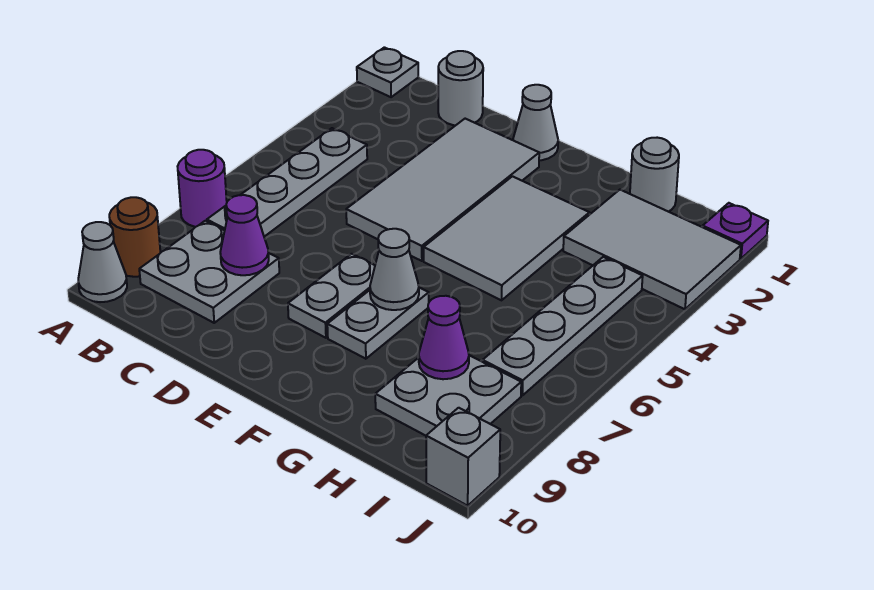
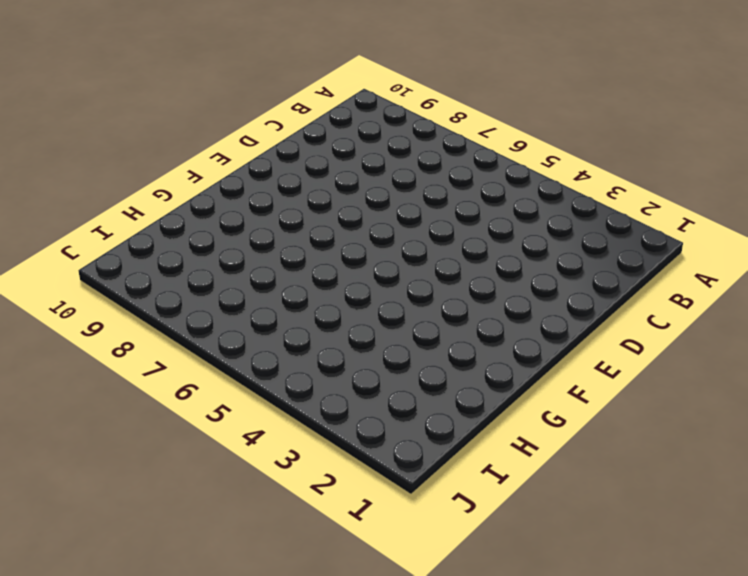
none -> grey 1x1 plate [357,47,418,97]
none -> purple 1x1 round brick [178,150,227,227]
none -> brown 1x1 round brick [109,197,160,277]

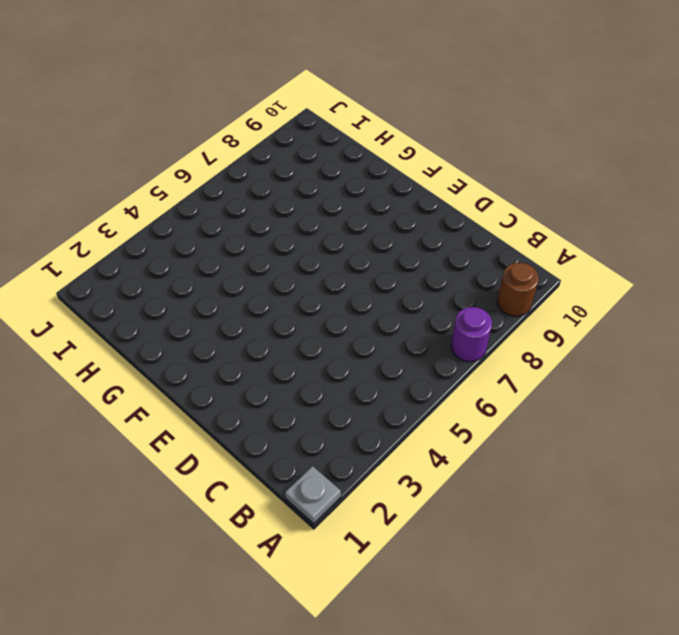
none -> grey 1x1 cone [78,222,127,302]
none -> grey 1x4 plate [207,128,367,237]
none -> grey 2x2 plate [139,221,279,323]

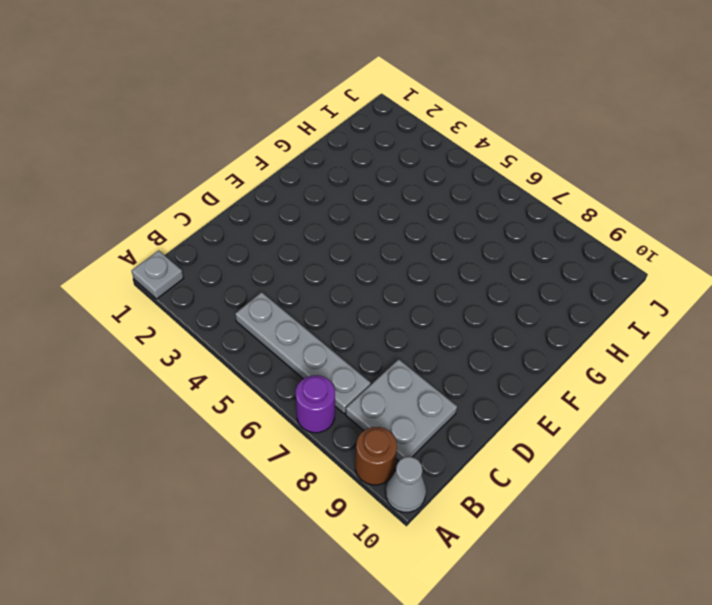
none -> grey 1x1 round brick [438,51,483,125]
none -> grey 2x4 tile [346,119,539,261]
none -> grey 1x1 cone [513,85,558,160]

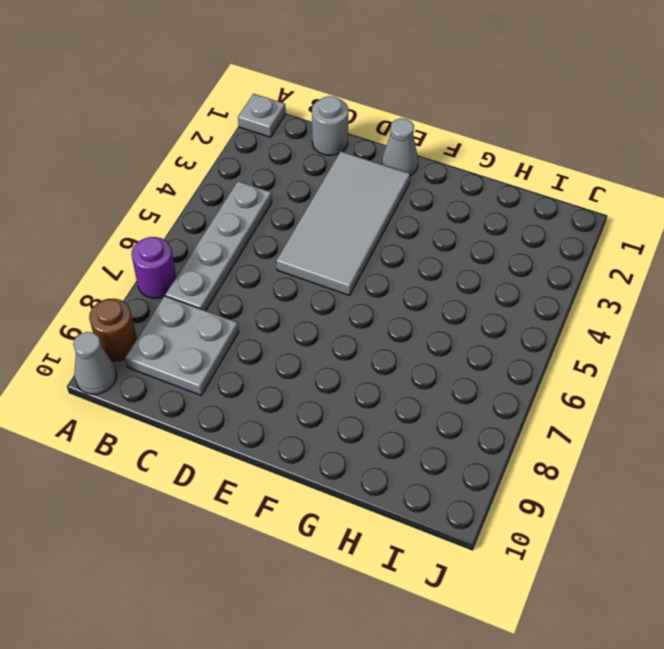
none -> grey 1x2 plate [288,254,375,338]
none -> grey 2x3 tile [424,176,589,300]
none -> grey 1x2 plate [327,288,429,359]

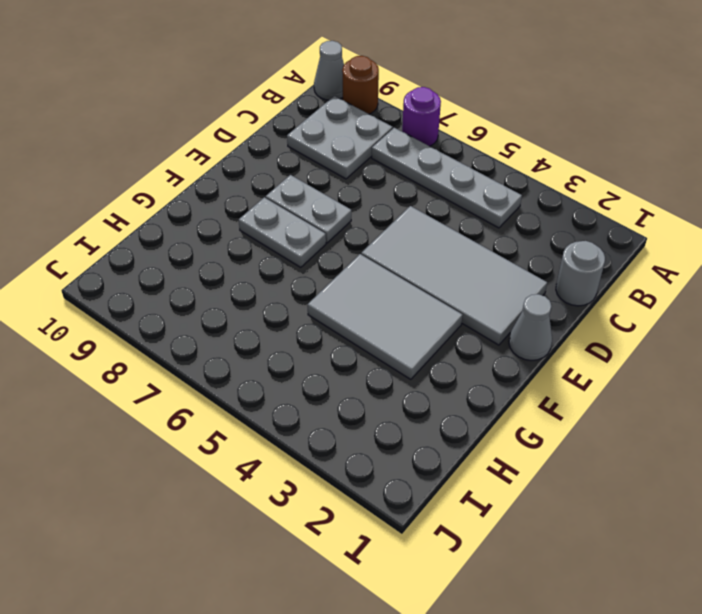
none -> grey 1x1 plate [357,47,418,97]
none -> grey 1x1 round brick [630,138,679,212]
none -> grey 2x3 tile [563,190,741,309]

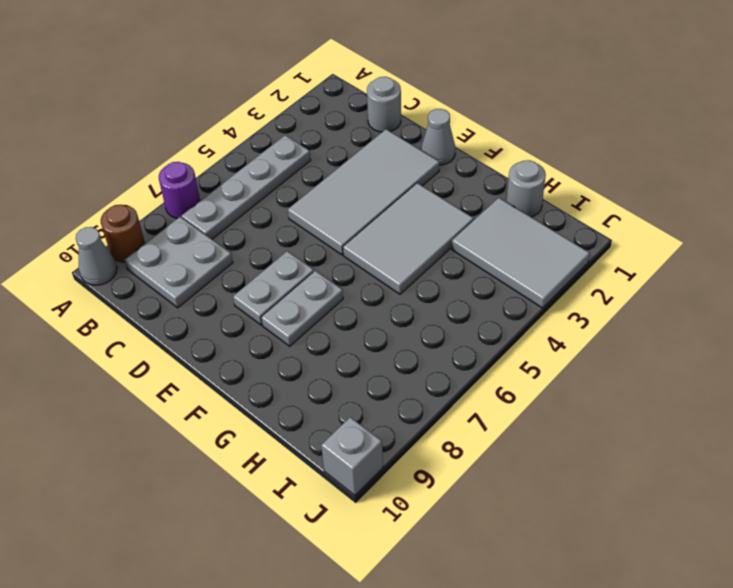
none -> grey 1x1 plate [357,47,418,97]
none -> grey 2x2 plate [375,355,521,436]
none -> grey 1x4 plate [483,257,643,395]

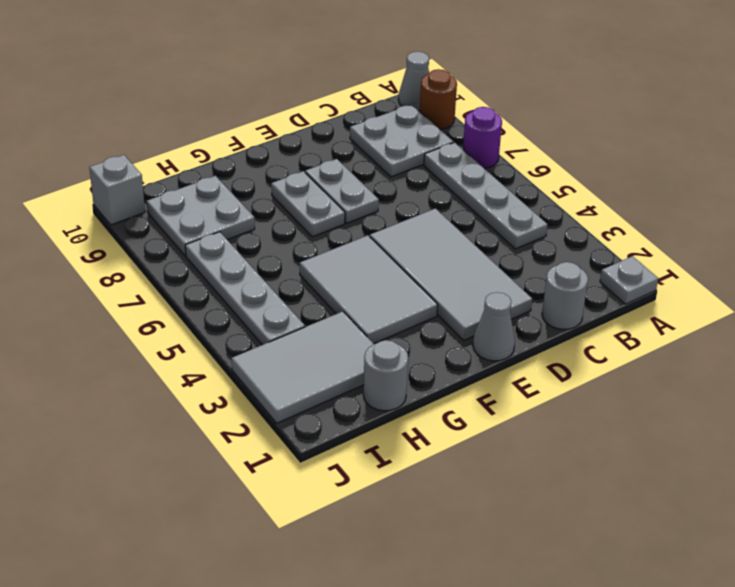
none -> purple 1x1 plate [703,203,768,259]
none -> purple 1x1 cone [220,195,269,275]
none -> grey 1x1 cone [370,229,419,310]

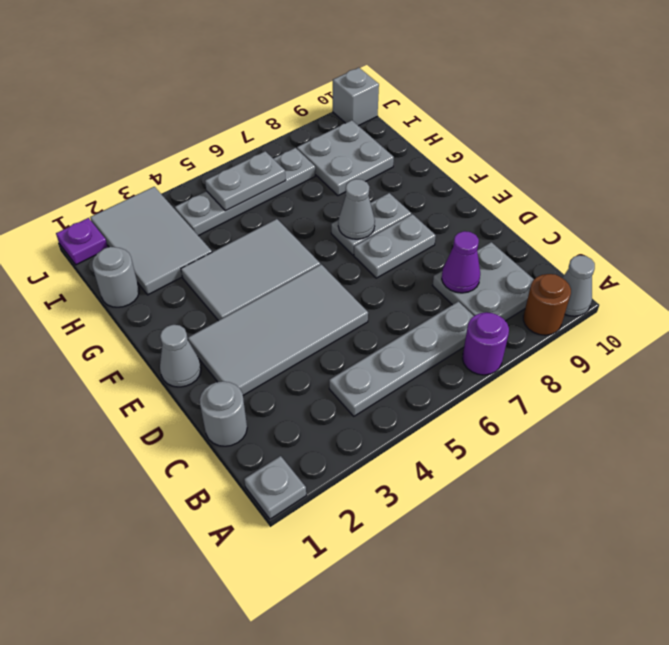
grey 1x2 plate [205,151,286,211] -> none
none -> purple 1x1 cone [419,296,469,379]

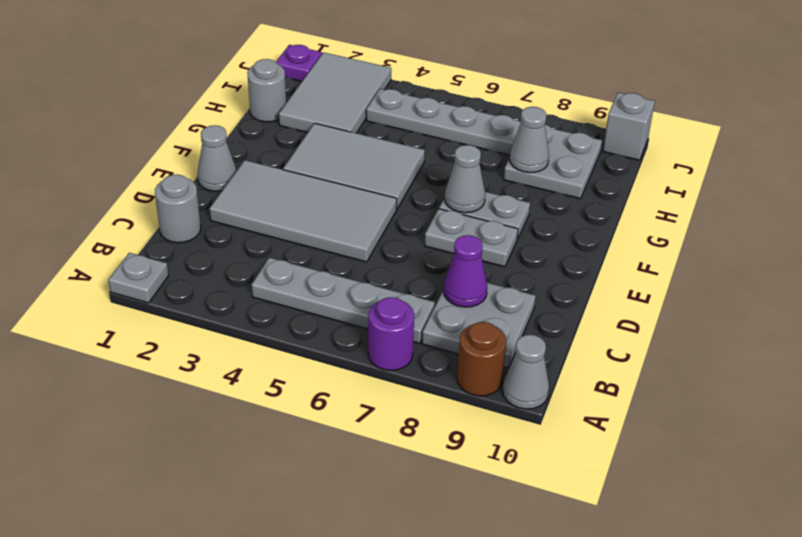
grey 1x1 cone [510,107,549,173] -> purple 1x1 cone [419,296,469,379]

